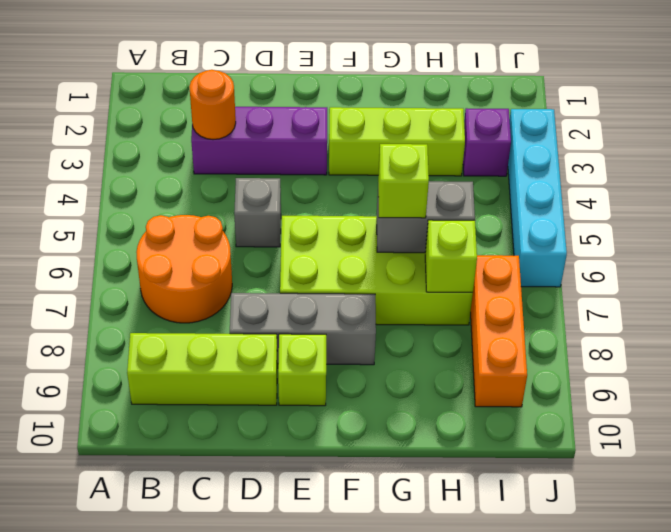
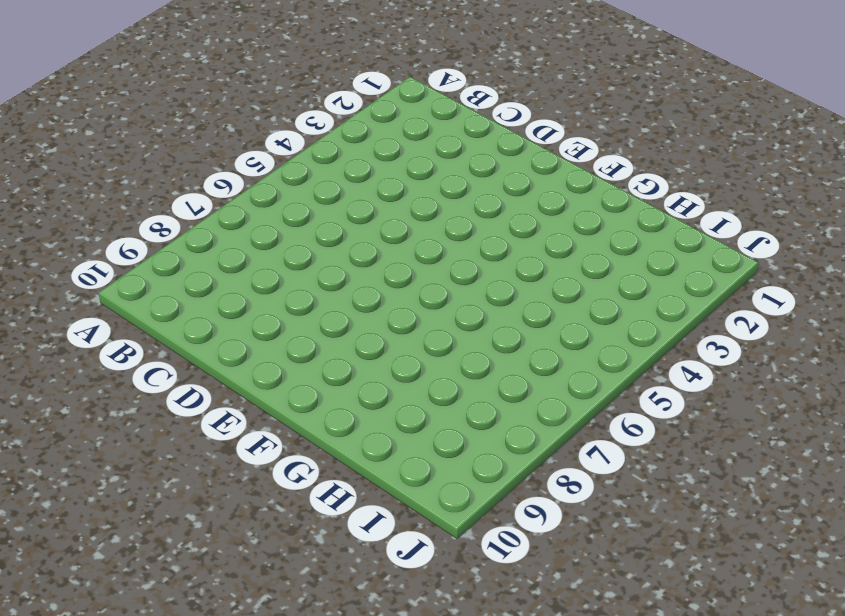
none -> orange 2x2 round brick [136,215,232,323]
none -> lime 1x3 brick [127,333,278,405]
none -> purple 1x3 brick [191,107,327,175]

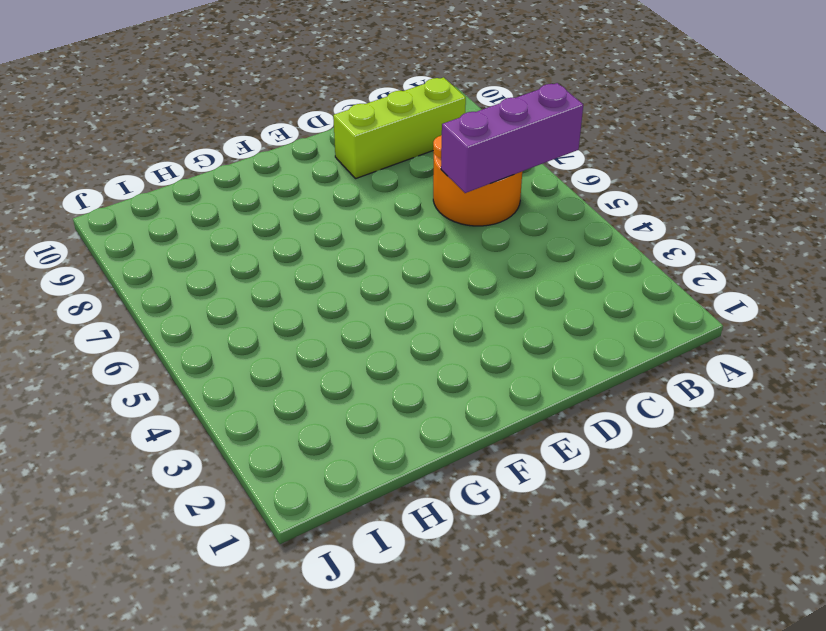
purple 1x3 brick [441,83,583,193] -> purple 1x3 brick moved to [191,107,327,175]
none -> grey 1x1 brick [234,178,281,247]
none -> grey 1x3 brick [230,293,376,365]
none -> lime 2x4 brick [280,216,473,325]

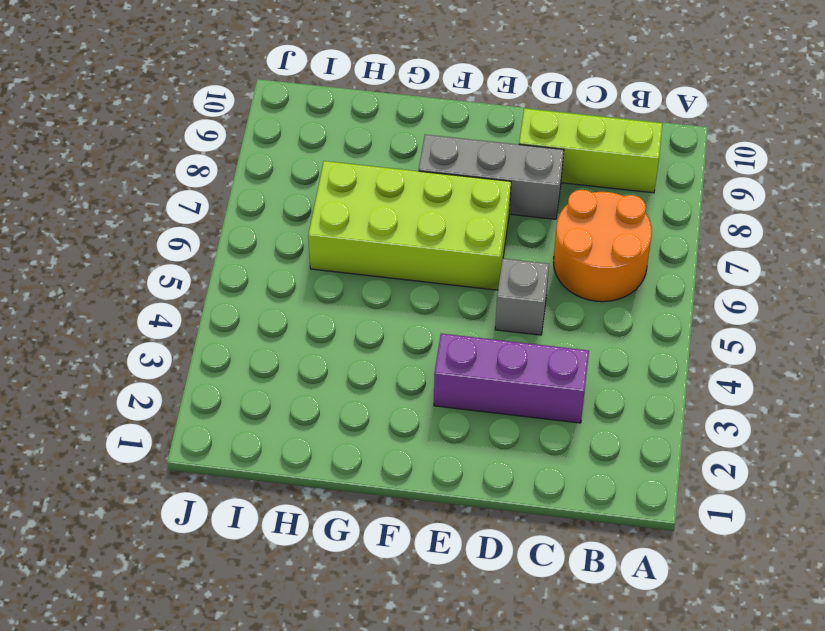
none -> lime 1x1 brick [278,334,326,406]
none -> lime 1x3 brick [329,107,465,176]
none -> purple 1x1 brick [463,108,511,176]

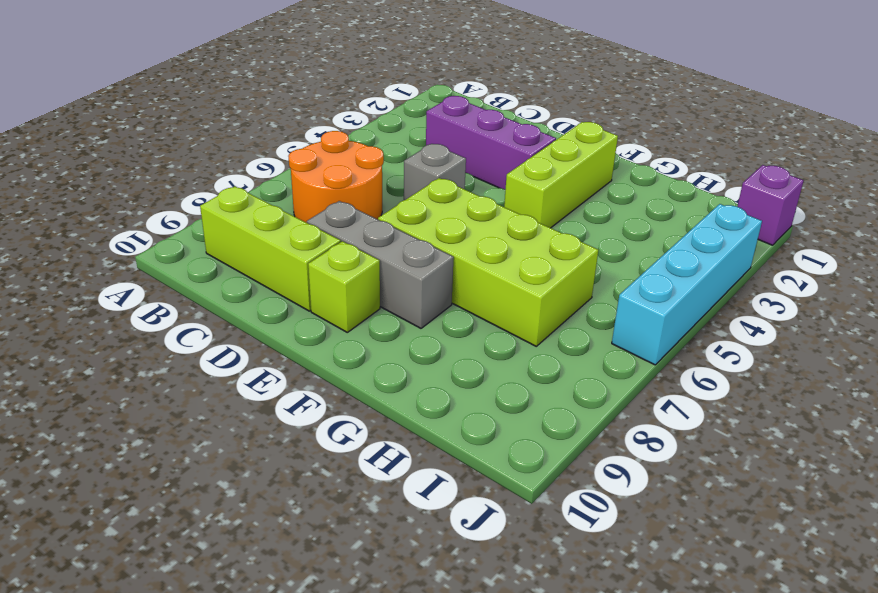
lime 1x3 brick [504,122,618,228] -> lime 1x3 brick turned to [329,107,465,176]
purple 1x1 brick [737,165,804,245] -> purple 1x1 brick moved to [463,108,511,176]
none -> orange 1x3 brick [470,255,527,407]
none -> orange 1x1 round brick [189,70,236,140]
none -> grey 1x2 brick [377,181,475,253]

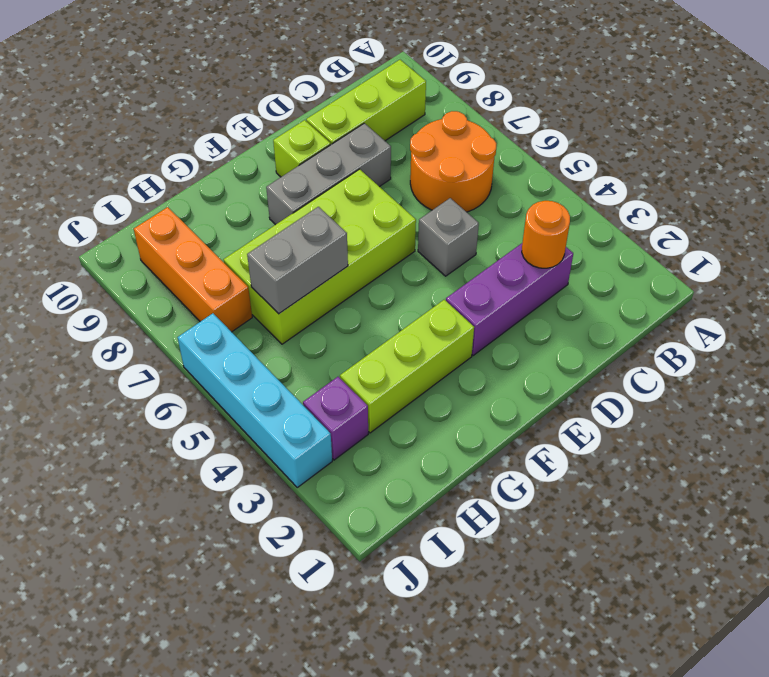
none -> lime 1x1 brick [425,220,477,292]
none -> lime 1x1 brick [378,144,429,218]

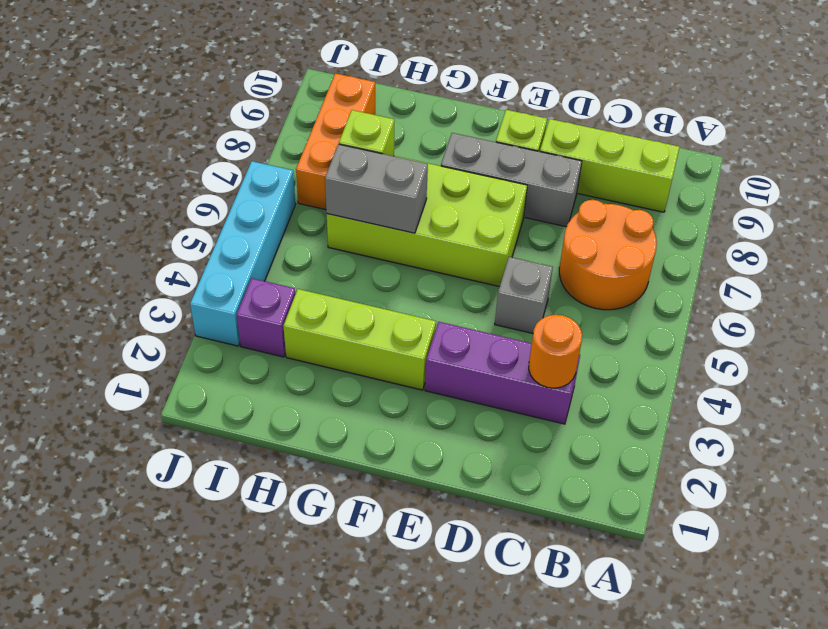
none -> lime 1x1 brick [378,144,429,218]

